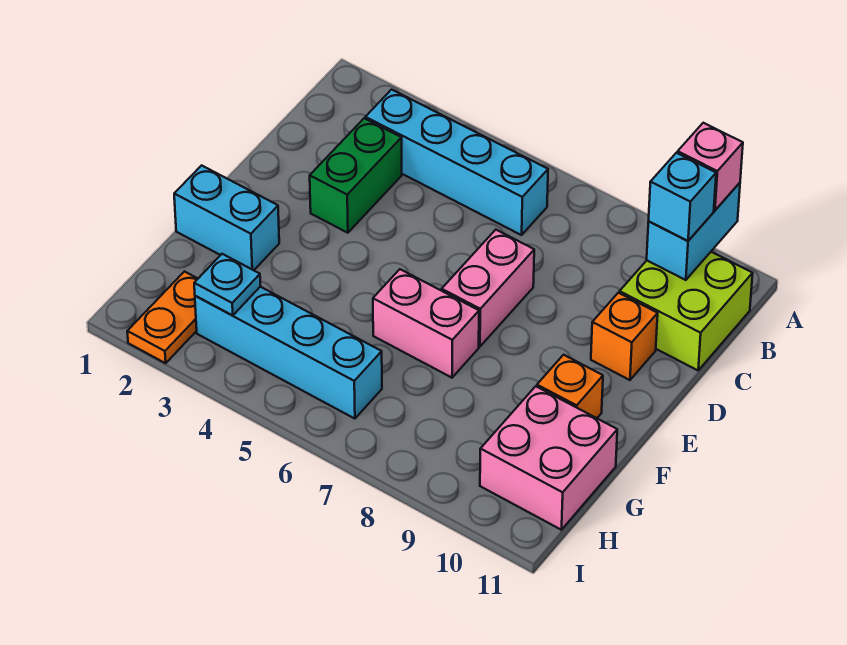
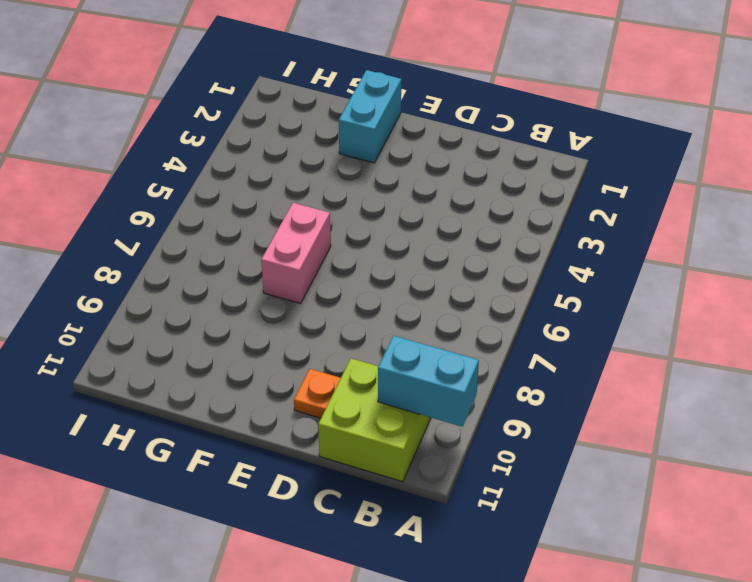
orange 1x1 plate [294,369,341,418] -> orange 1x1 brick [591,293,658,380]
none -> cyan 1x4 brick [365,90,548,235]
none -> green 1x2 brick [310,118,402,233]
none -> pink 1x2 brick [442,230,534,347]

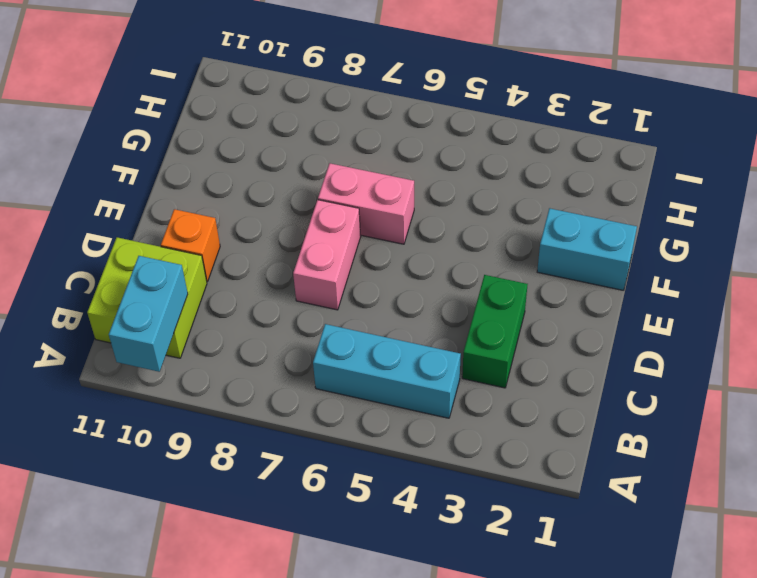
cyan 1x3 brick [313,324,461,418] -> cyan 1x4 brick [365,90,548,235]
none -> orange 1x1 brick [537,355,603,418]
none -> pink 2x2 brick [480,386,617,530]
none -> orange 1x2 plate [127,272,198,363]

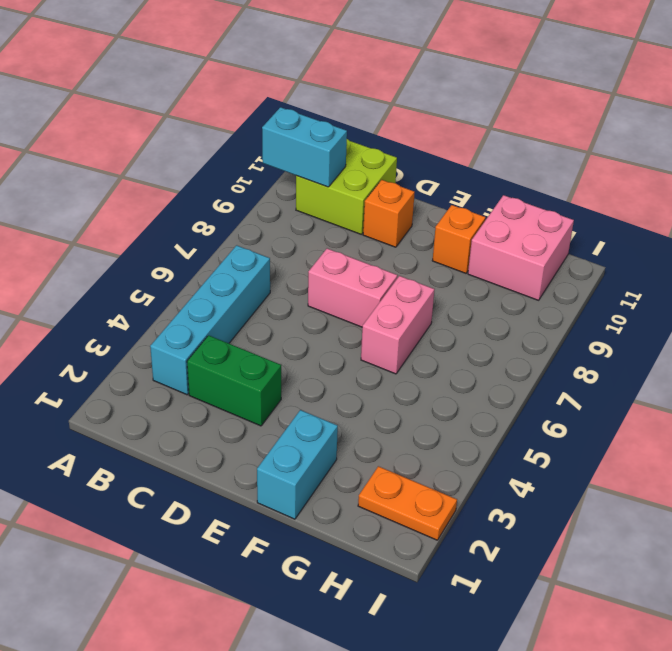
none -> cyan 1x4 brick [195,287,382,419]
none -> cyan 1x1 plate [194,254,260,315]
none -> pink 1x1 brick [678,123,743,210]

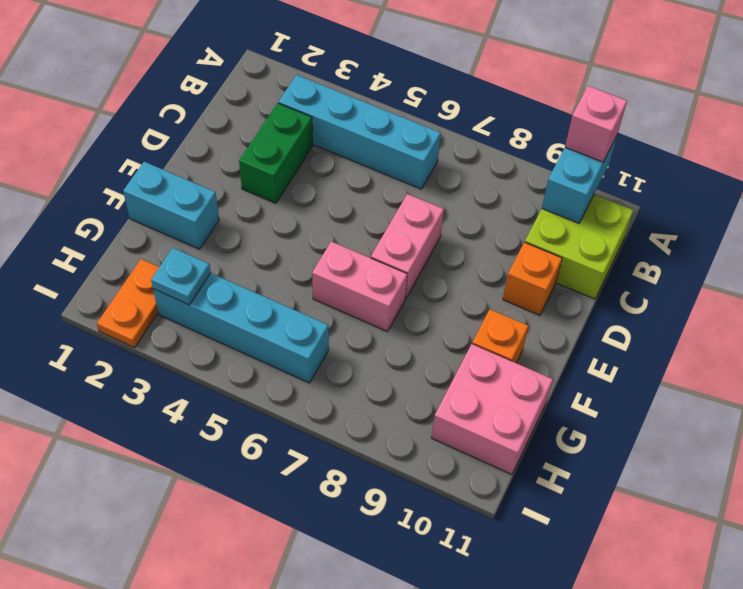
none -> cyan 1x1 brick [649,153,716,241]

